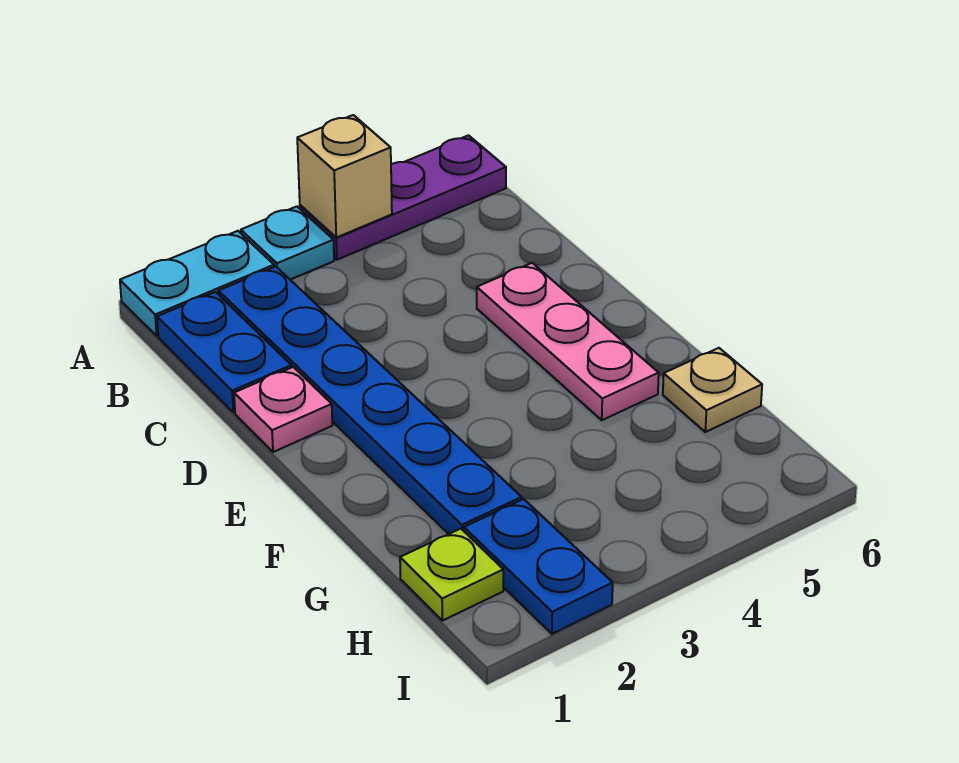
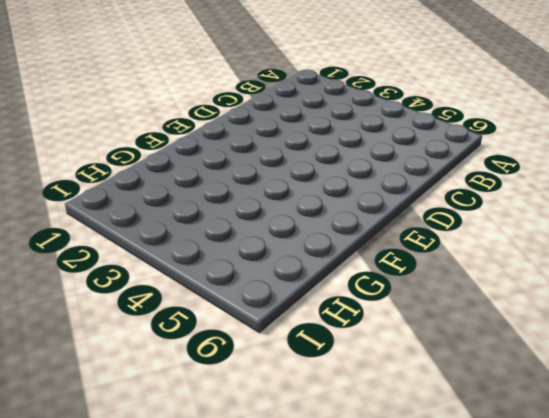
none -> cyan 1x2 plate [120,231,274,336]
none -> cyan 1x1 plate [241,207,334,280]

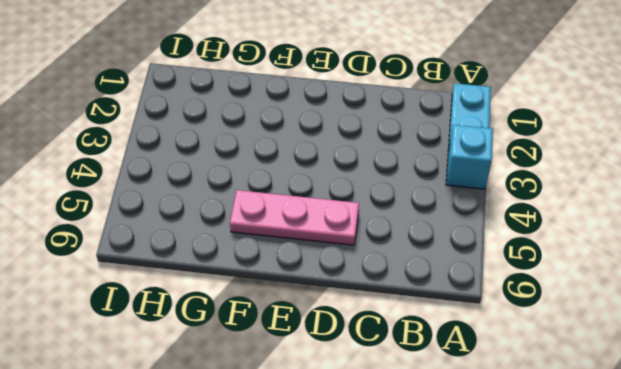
cyan 1x1 brick [446,125,493,189] -> cyan 1x1 plate [241,207,334,280]
none -> purple 1x3 plate [300,135,506,260]
none -> blue 1x2 plate [157,292,291,412]

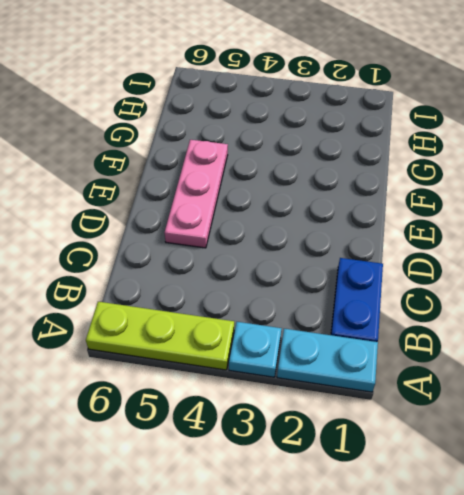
lime 1x3 plate [86,302,234,370] -> purple 1x3 plate [300,135,506,260]
none -> blue 1x6 plate [218,267,522,534]
none -> pink 1x1 plate [234,367,332,452]

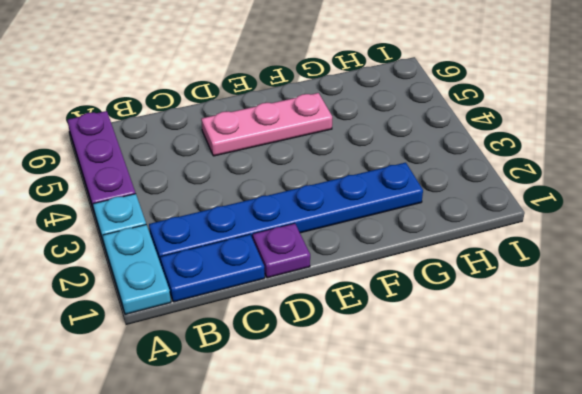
purple 1x1 plate [253,223,310,278] -> pink 1x1 plate [234,367,332,452]
none -> tan 1x1 plate [663,348,762,432]
none -> lime 1x1 plate [400,529,503,621]

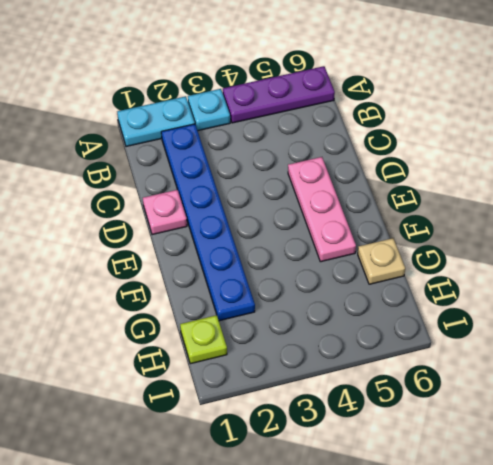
none -> blue 1x2 plate [157,292,291,412]
none -> blue 1x2 plate [464,499,613,634]

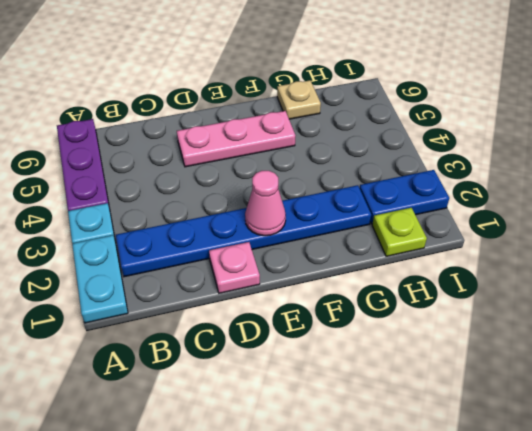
pink 1x1 cone [245,171,286,236] -> none
none -> blue 1x2 plate [157,292,291,412]
none -> tan 1x1 brick [297,115,392,238]

